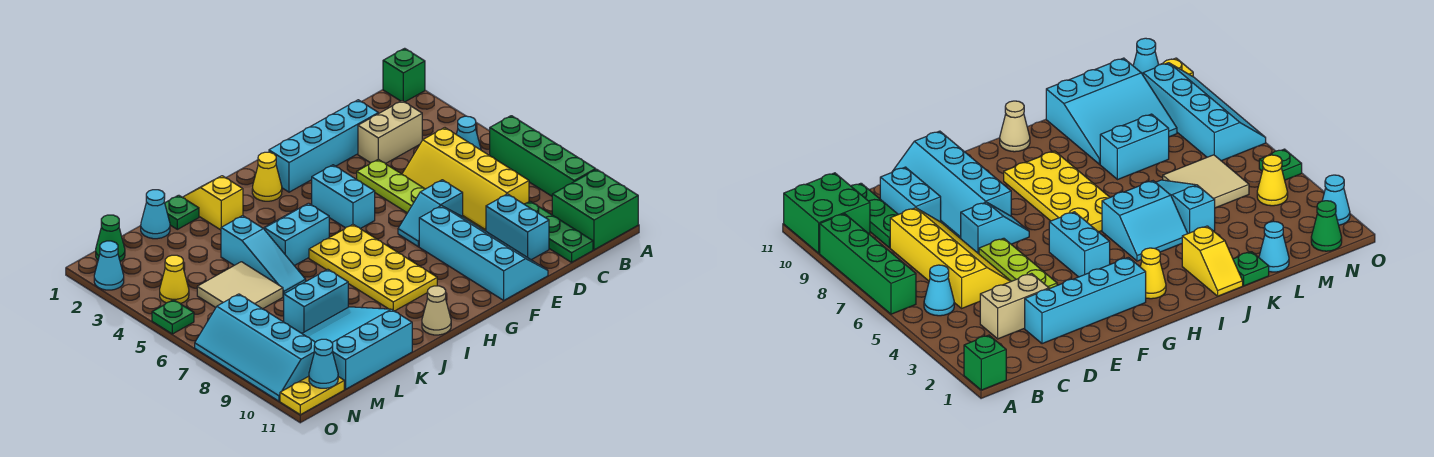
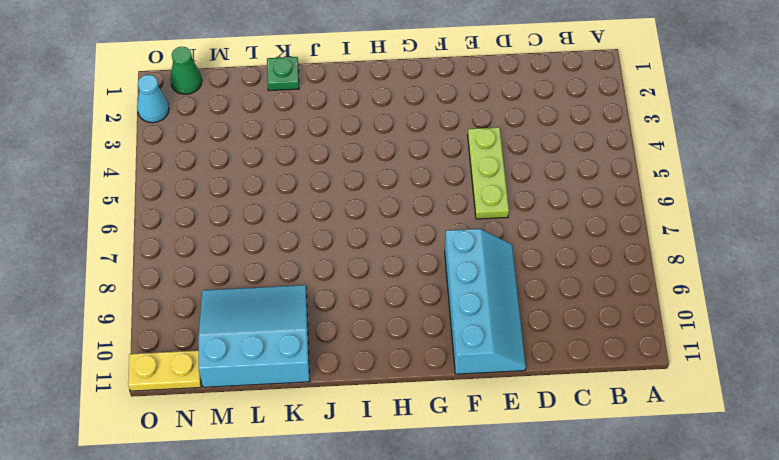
none -> green 1x1 brick [383,48,425,102]
none -> green 1x4 brick [490,116,596,196]
none -> green 2x2 brick [552,169,638,250]
none -> cyan 1x1 cone [456,116,481,150]

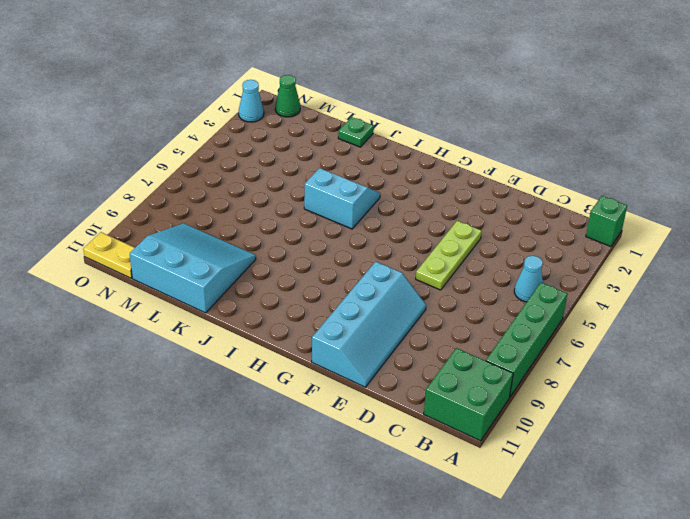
none -> tan 1x2 brick [358,101,422,164]
none -> yellow 2x4 slope [402,128,529,231]
none -> green 1x3 plate [524,201,593,262]
none -> cyan 1x4 brick [269,100,378,192]

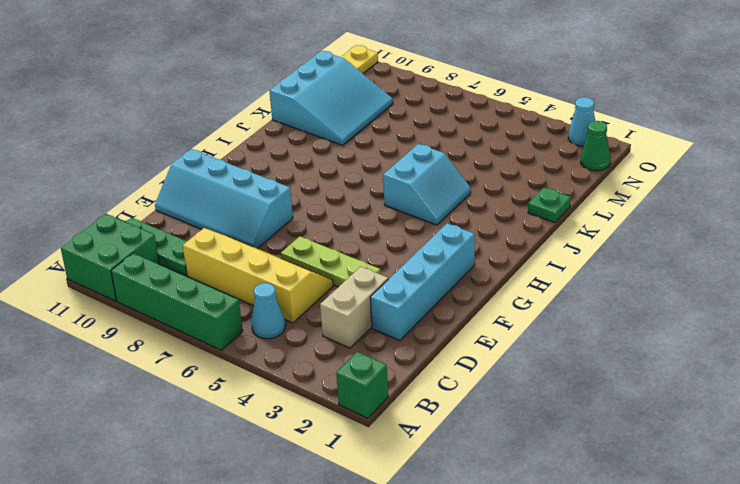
none -> cyan 1x2 brick [486,194,549,260]
none -> cyan 1x2 slope [398,180,463,247]
none -> cyan 1x2 brick [312,165,375,229]
none -> yellow 1x1 cone [252,152,282,201]

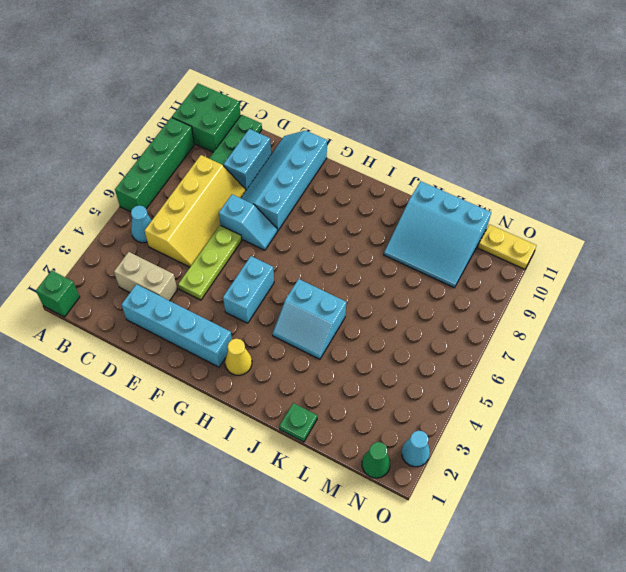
none -> yellow 2x4 plate [309,225,437,311]
none -> tan 1x1 cone [422,286,451,335]
none -> yellow 1x2 slope [183,176,243,230]
none -> cyan 1x3 slope [221,216,306,297]

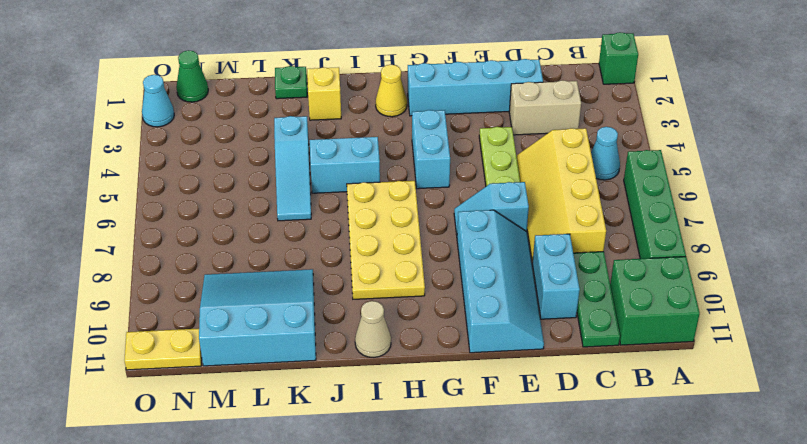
none -> cyan 1x2 brick [284,269,348,333]
none -> cyan 1x1 cone [141,190,170,239]
none -> tan 2x2 tile [197,262,283,309]
none -> yellow 1x1 cone [160,255,189,304]

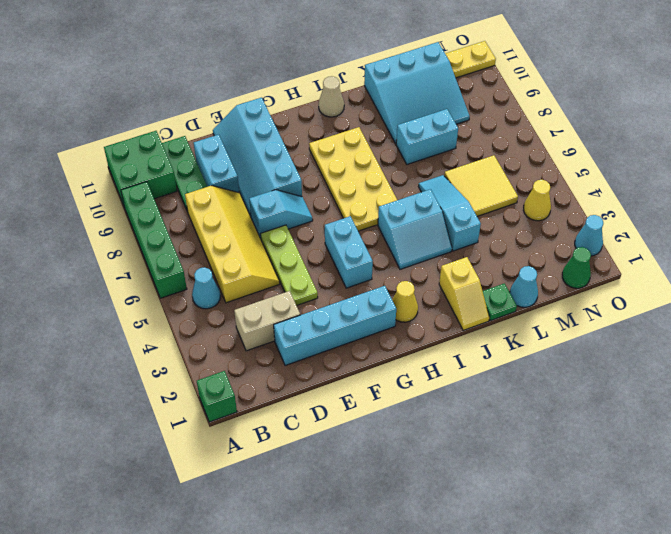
yellow 2x2 tile [444,155,518,216] -> tan 2x2 tile [197,262,283,309]
none -> cyan 2x4 slope [195,294,315,401]
none -> green 1x1 plate [152,300,194,334]
none -> cyan 1x1 cone [309,339,338,388]

